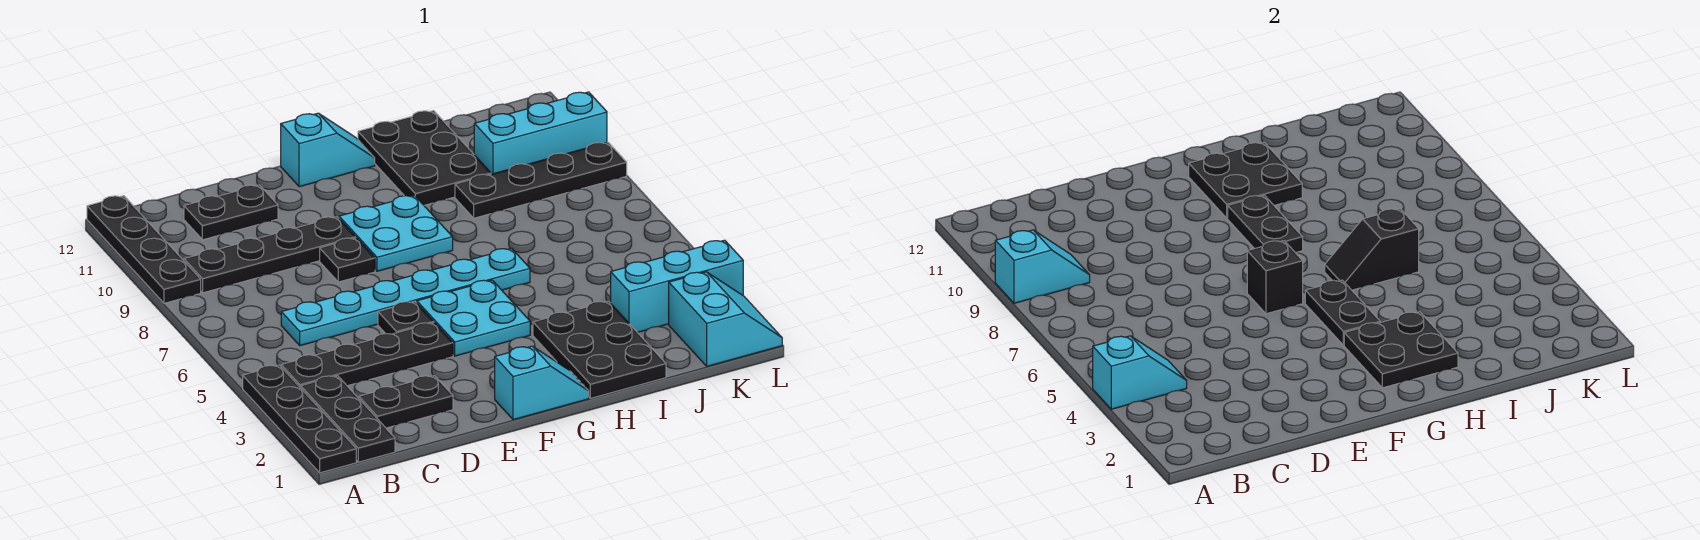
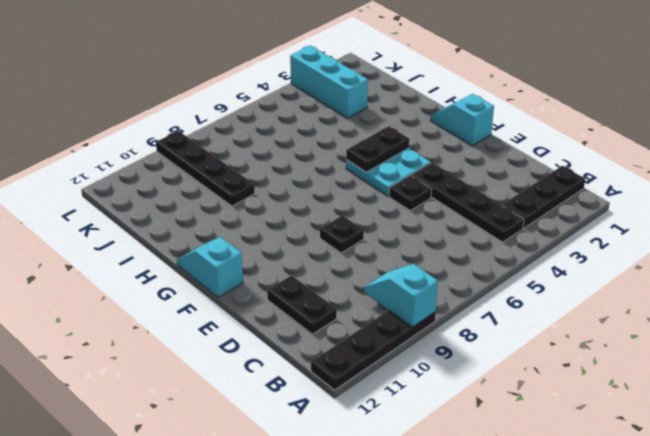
none -> black 1x4 plate [243,365,356,473]
none -> black 1x4 plate [184,217,356,293]
none -> black 1x2 plate [359,376,453,428]

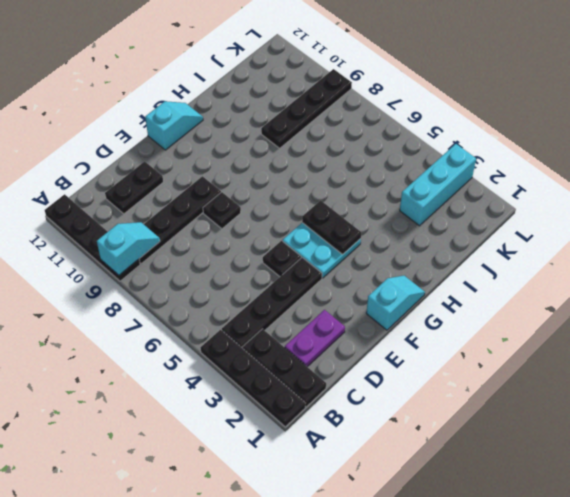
purple 1x2 plate [285,310,345,367] -> black 1x2 plate [359,376,453,428]
none -> cyan 1x6 plate [281,248,530,346]
none -> cyan 2x2 plate [339,195,453,271]
none -> black 2x3 plate [533,301,666,398]

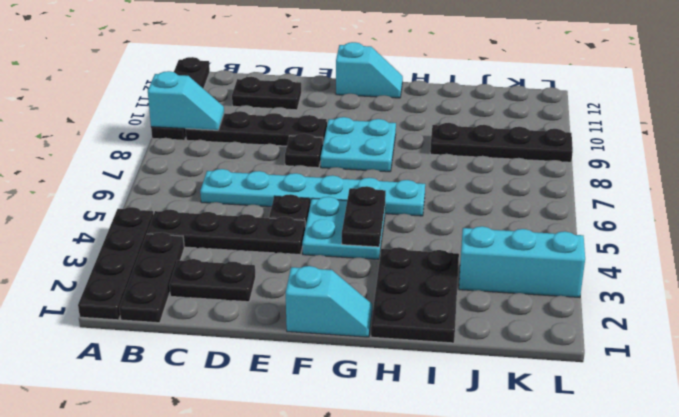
none -> black 2x3 plate [358,111,491,205]
none -> cyan 1x3 brick [474,92,607,174]
none -> cyan 2x2 slope [669,272,782,366]

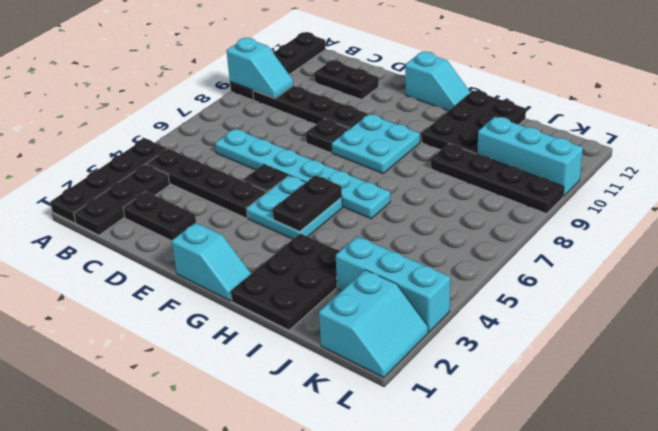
none -> cyan 1x2 slope [1093,336,1187,409]
none -> black 1x1 brick [1247,241,1303,314]
none -> black 2x2 plate [1344,312,1458,388]

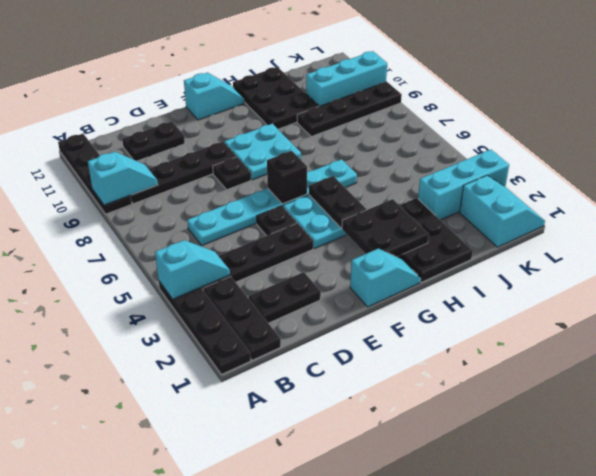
none -> black 1x2 plate [1228,195,1303,253]
none -> black 2x2 plate [1189,142,1302,218]
none -> black 1x2 slope [1325,209,1419,290]

